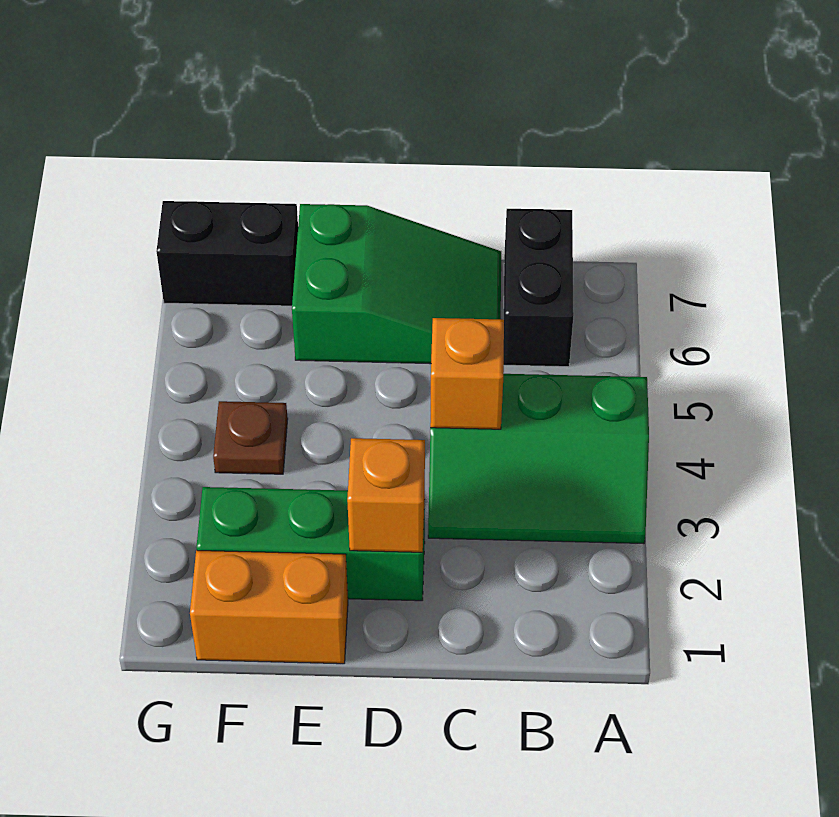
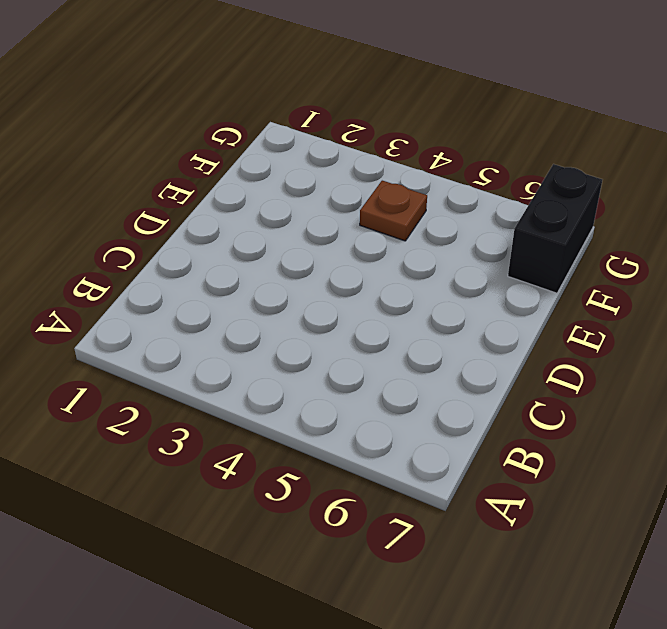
none -> green 2x3 slope [428,374,649,544]
none -> black 1x2 brick [504,209,574,367]

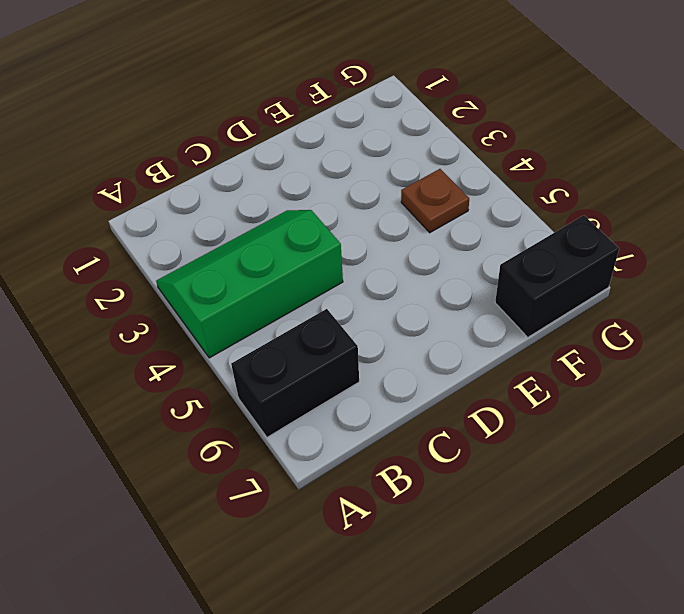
black 1x2 brick [231,309,359,437] -> black 1x2 brick turned to [504,209,574,367]
none -> green 2x3 slope [292,204,501,364]
none -> green 1x3 brick [197,487,425,601]

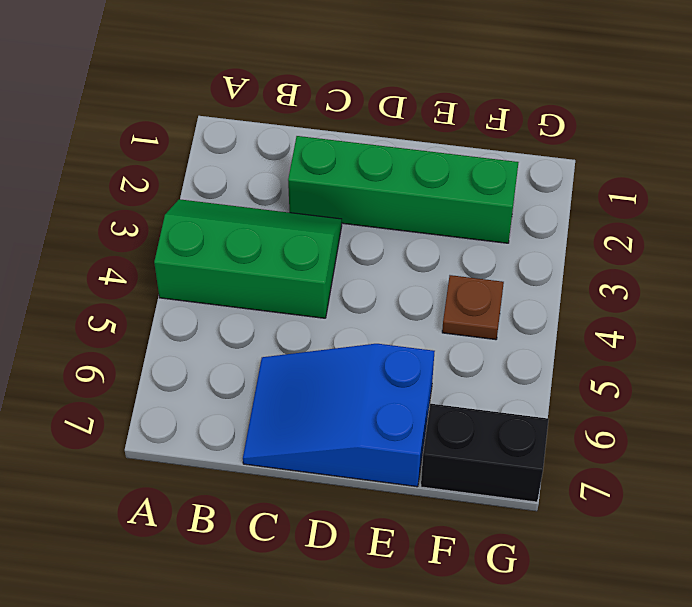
green 1x4 brick [288,136,519,243] -> green 1x3 brick [197,487,425,601]
blue 2x3 slope [243,344,435,487] -> green 2x3 slope [292,204,501,364]
none -> black 1x2 brick [504,209,574,367]
none -> orange 1x2 brick [190,550,348,664]

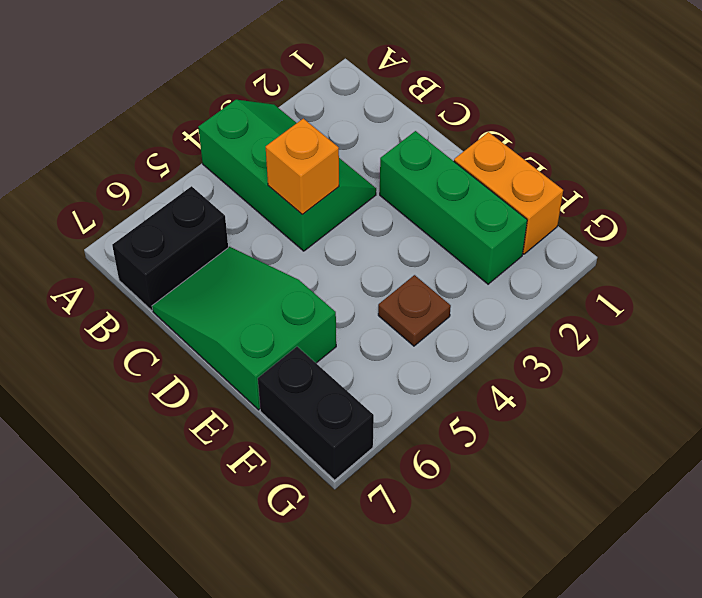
none -> orange 1x1 brick [347,438,425,552]

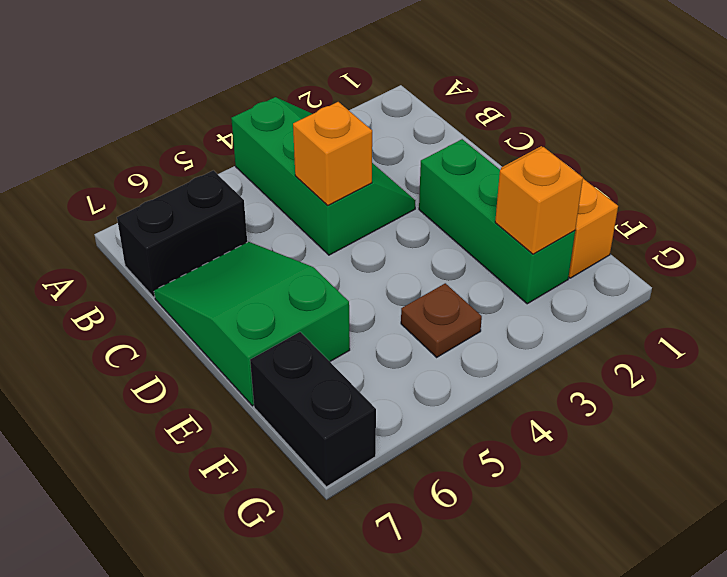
orange 1x1 brick [495,147,583,254] -> orange 1x1 brick moved to [347,438,425,552]

